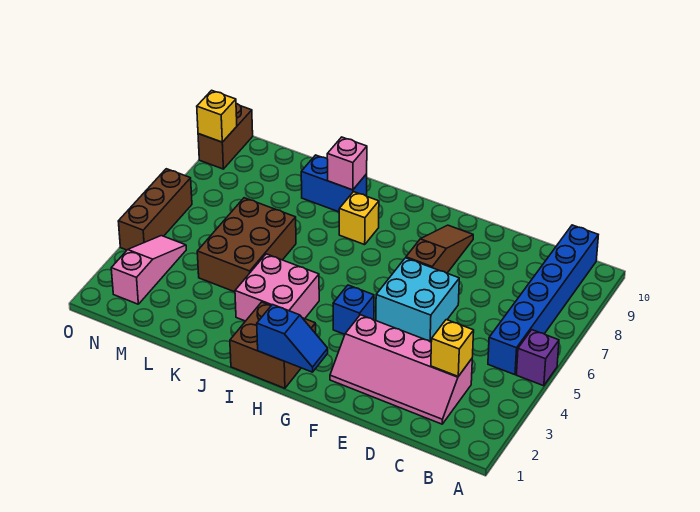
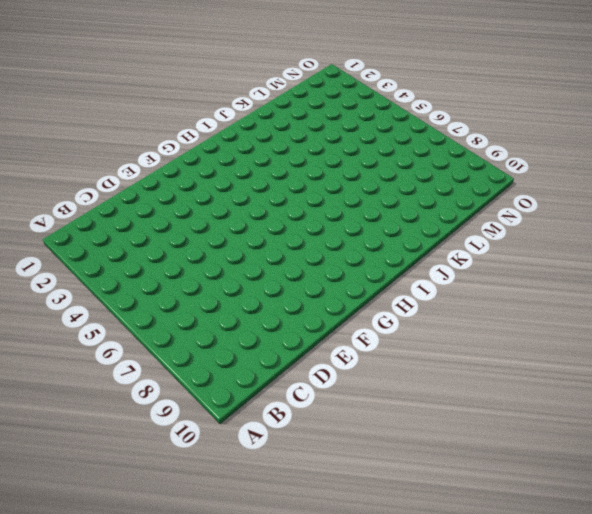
none -> purple 1x1 brick [517,330,559,386]
none -> blue 1x6 brick [488,225,598,375]
none -> pink 2x4 slope [330,315,472,424]

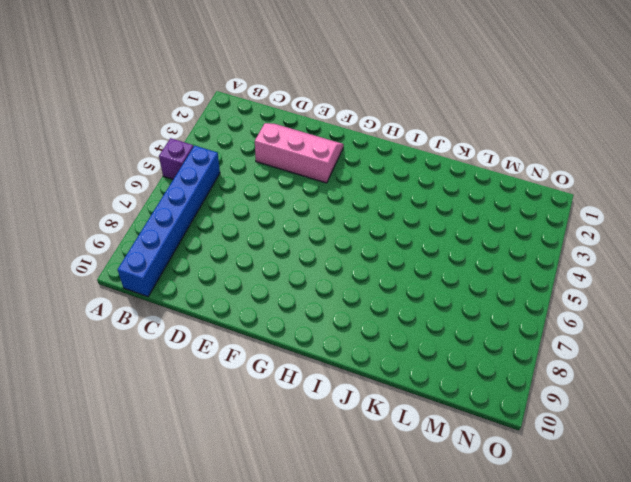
pink 2x3 slope [255,123,344,183] -> pink 2x4 slope [330,315,472,424]
none -> cyan 2x2 brick [376,258,459,342]
none -> brown 1x3 slope [406,225,473,273]
none -> blue 1x1 brick [333,285,374,334]

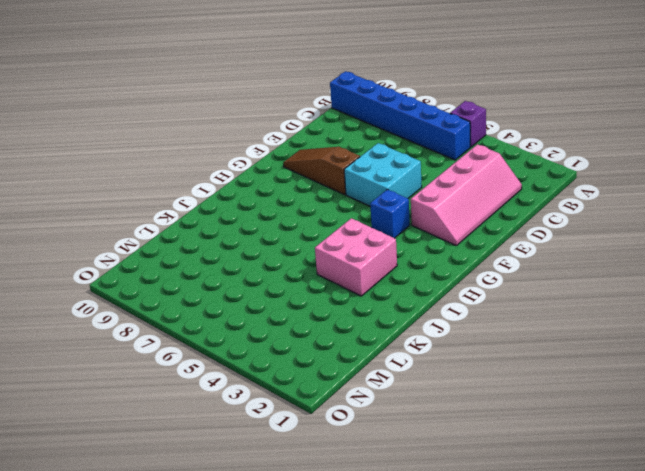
none -> brown 2x2 brick [230,302,316,388]
none -> yellow 1x1 brick [339,192,379,245]
none -> blue 1x2 brick [301,155,367,212]

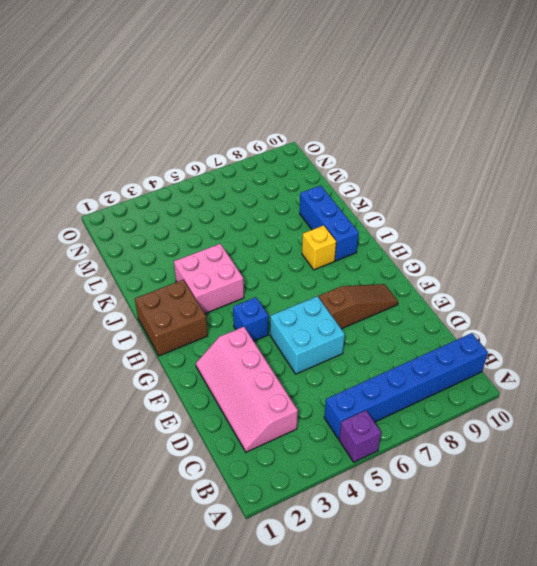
blue 1x3 brick [300,185,359,261] -> blue 1x2 brick [301,155,367,212]
none -> brown 2x3 brick [197,198,296,292]
none -> pink 1x3 slope [111,236,186,304]
none -> brown 1x3 brick [118,169,192,250]

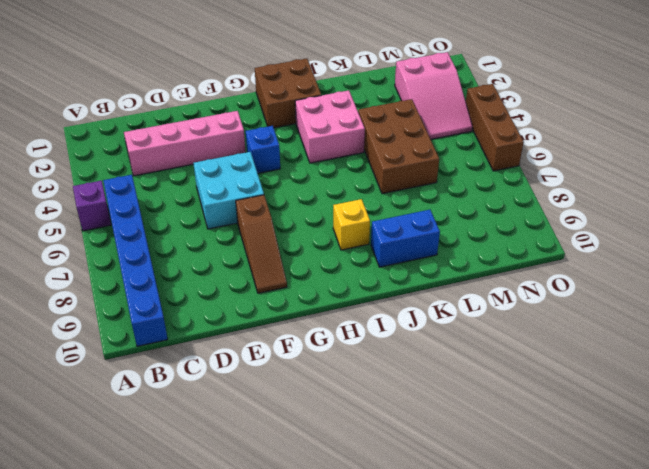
pink 2x3 slope [395,52,473,139] -> pink 1x3 slope [111,236,186,304]
none -> brown 1x2 brick [198,104,253,169]
none -> yellow 1x1 brick [431,320,474,376]
none -> blue 1x2 slope [257,305,328,372]

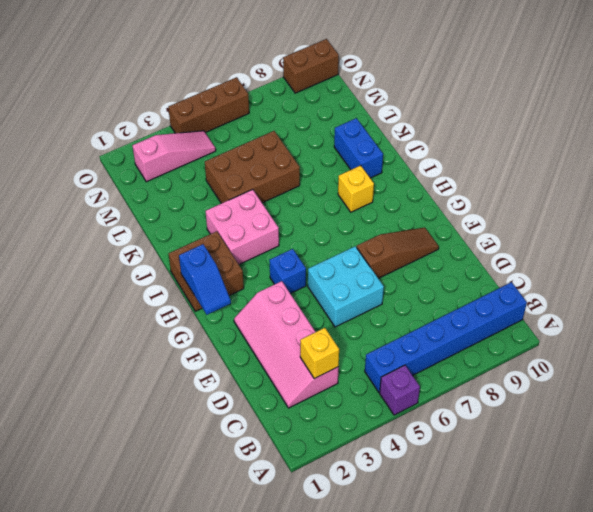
none -> pink 1x1 brick [327,137,367,190]
none -> yellow 1x1 brick [197,90,237,142]

